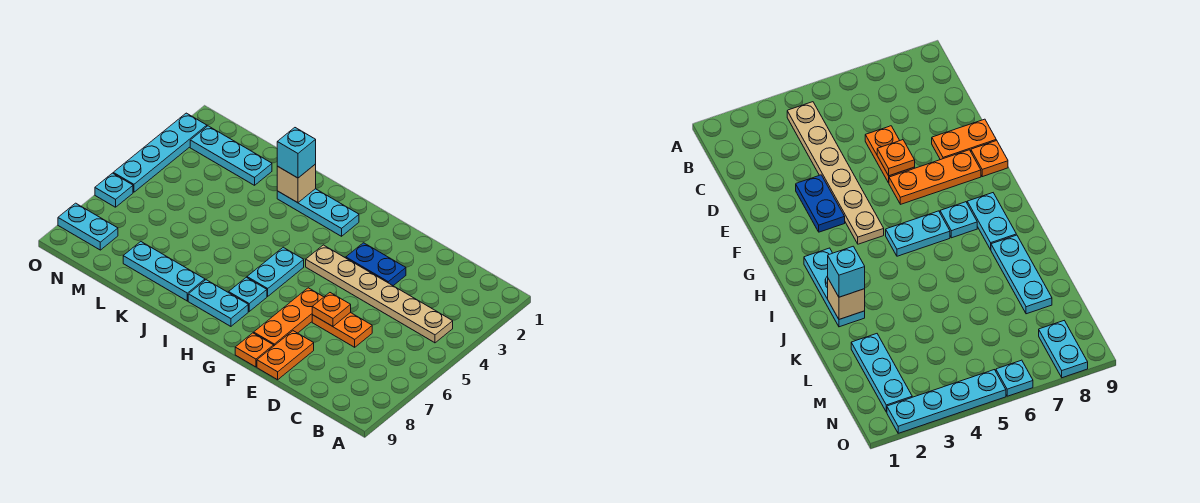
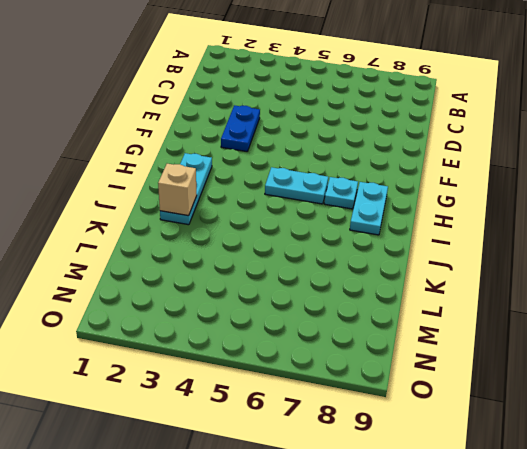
none -> tan 1x6 plate [306,245,453,343]
none -> orange 1x2 plate [312,312,372,347]
none -> orange 1x2 plate [257,331,314,380]

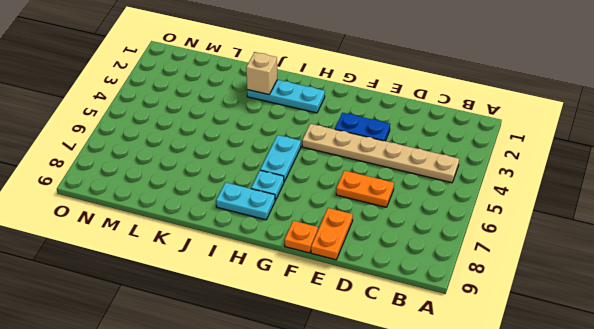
none -> orange 1x3 plate [254,288,323,346]
none -> cyan 1x3 plate [123,242,205,301]
none -> cyan 1x3 plate [190,126,272,185]

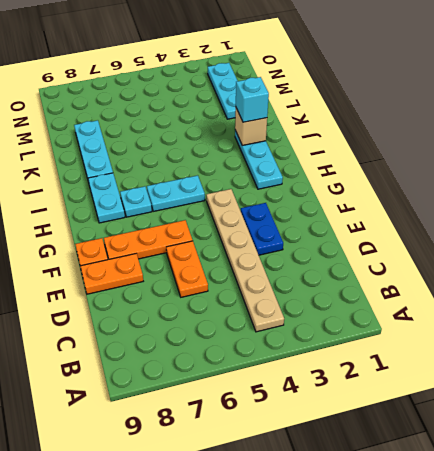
none -> cyan 1x2 plate [58,203,118,250]
none -> cyan 1x4 plate [113,113,207,192]
none -> cyan 1x1 plate [95,173,133,207]

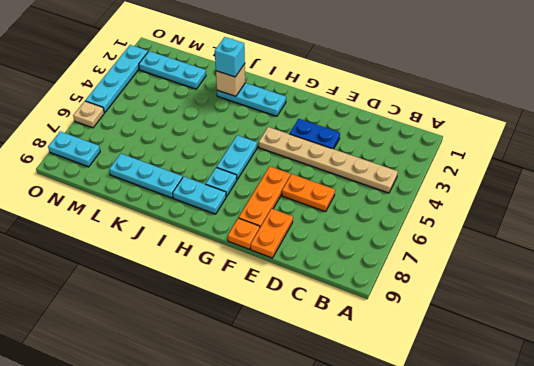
tan 1x1 plate [73,101,104,128] -> cyan 1x1 plate [95,173,133,207]
none -> orange 1x1 plate [312,293,351,326]

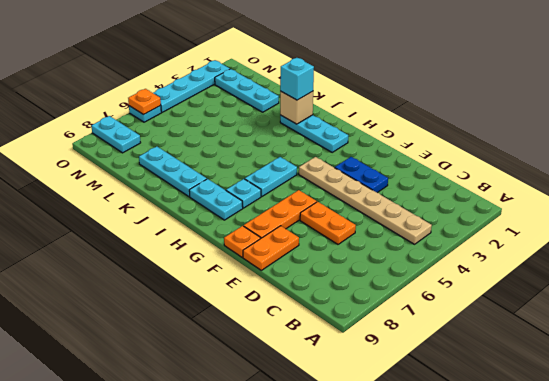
orange 1x1 plate [128,89,161,115] -> orange 1x1 plate moved to [312,293,351,326]

